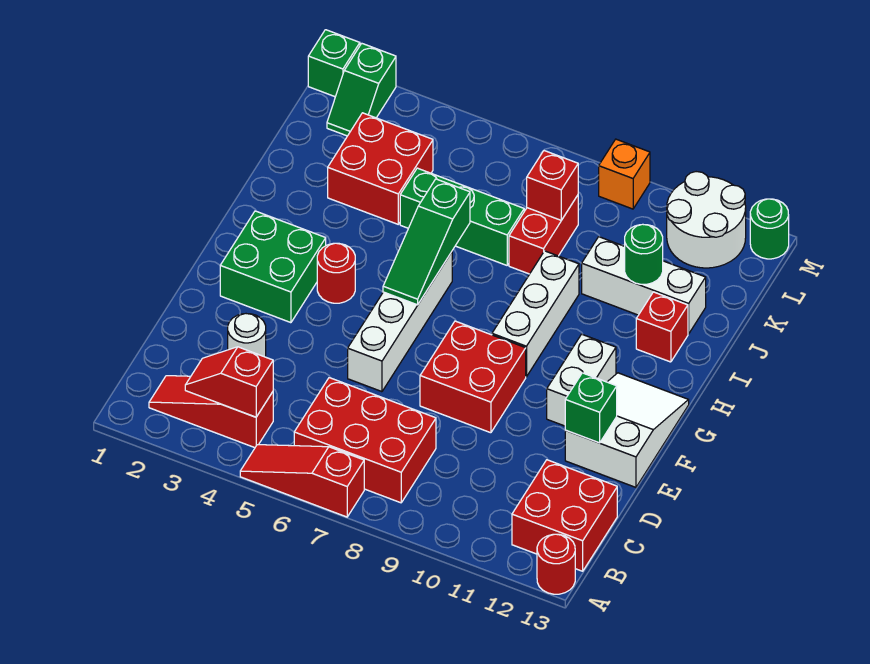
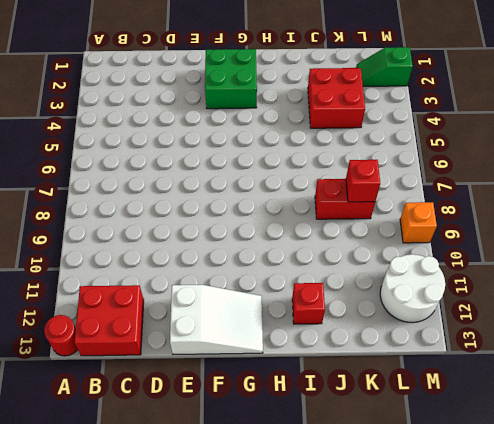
none -> red 1x3 slope [240,445,364,517]
none -> red 1x3 slope [149,376,273,448]
none -> red 2x3 brick [294,378,436,503]

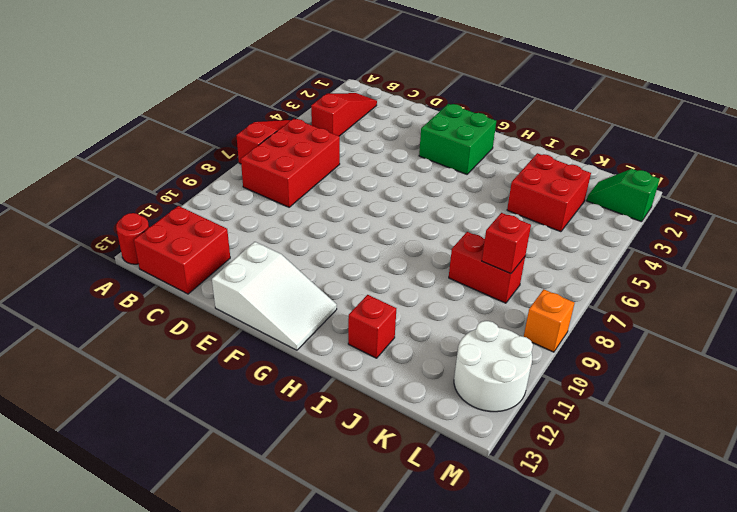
none -> white 1x1 round brick [228,314,266,357]
none -> white 1x4 brick [348,252,452,392]
none -> red 2x2 brick [420,321,526,433]

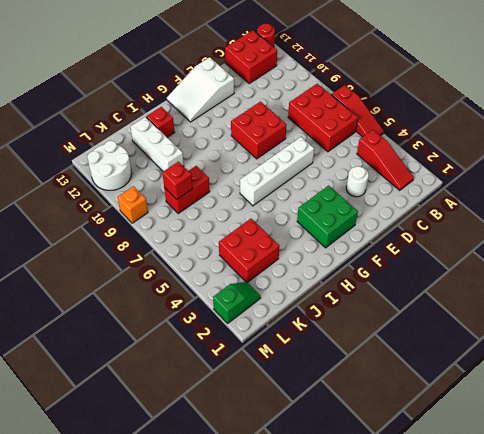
none -> white 1x2 brick [547,334,616,426]
none -> red 1x1 round brick [317,243,355,303]
none -> white 1x3 brick [492,251,579,377]

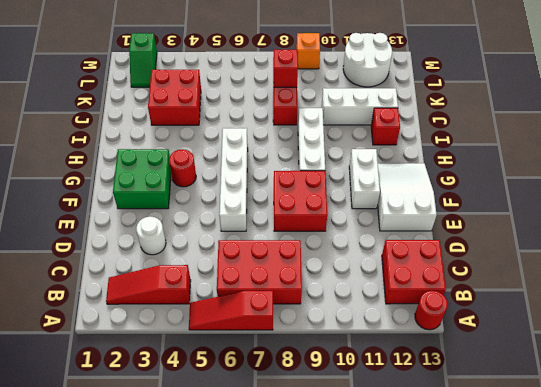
none -> green 1x3 brick [400,168,524,265]
none -> green 1x1 brick [308,30,360,97]
none -> green 1x1 round brick [750,199,789,259]

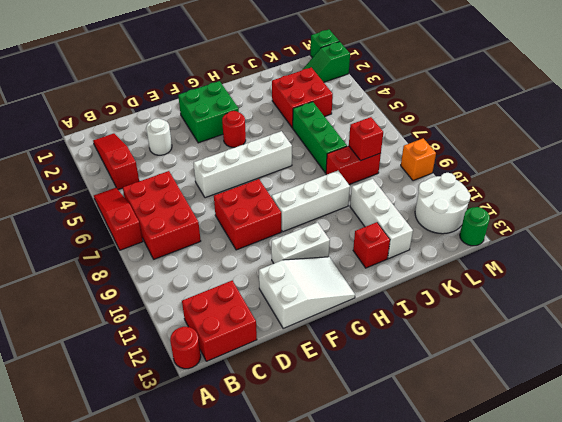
none -> red 1x2 slope [185,347,273,417]
none -> green 1x1 brick [565,373,617,443]
none -> green 1x3 slope [383,179,470,305]

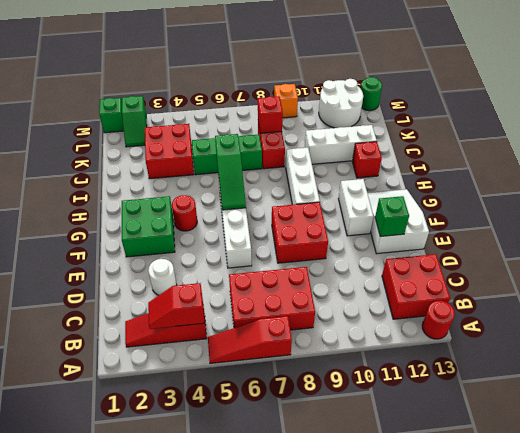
none -> green 1x1 round brick [625,224,663,284]

